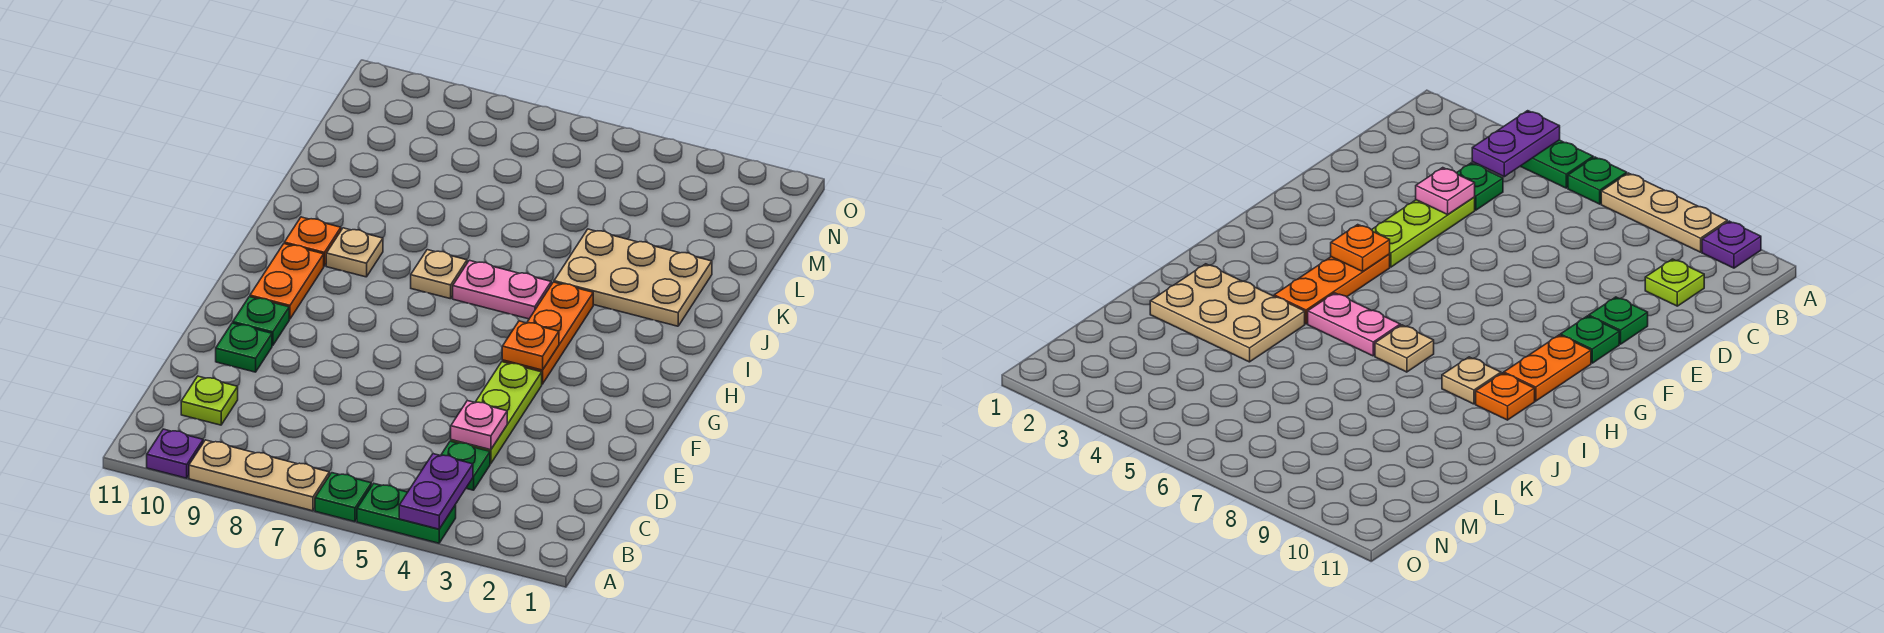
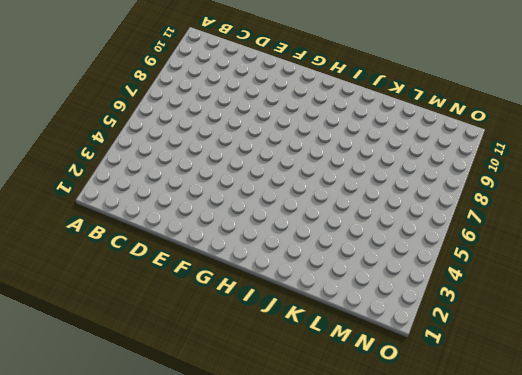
none -> green 1x2 plate [357,484,456,543]
none -> green 1x1 plate [315,473,371,522]
none -> tan 1x3 plate [189,440,329,511]

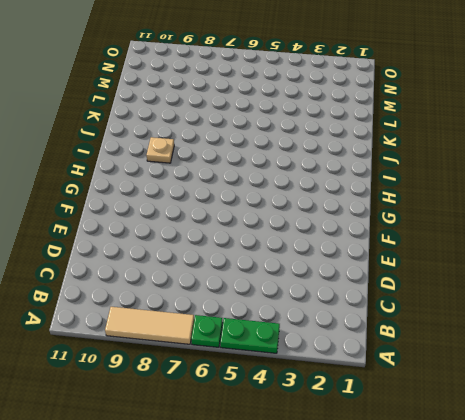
tan 1x3 tile [105,307,194,344] -> tan 1x3 plate [189,440,329,511]
none -> purple 1x1 plate [147,429,203,478]
none -> green 1x1 plate [441,441,490,490]
none -> lime 1x1 plate [181,376,238,425]

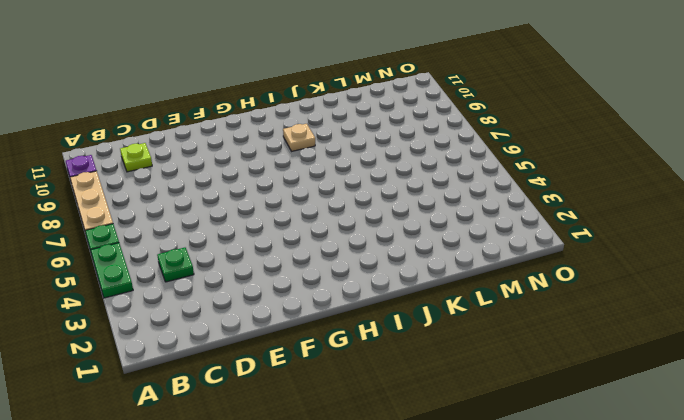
none -> lime 1x3 plate [451,362,542,464]
none -> green 1x1 plate [216,323,272,372]
none -> green 1x1 plate [233,297,289,346]

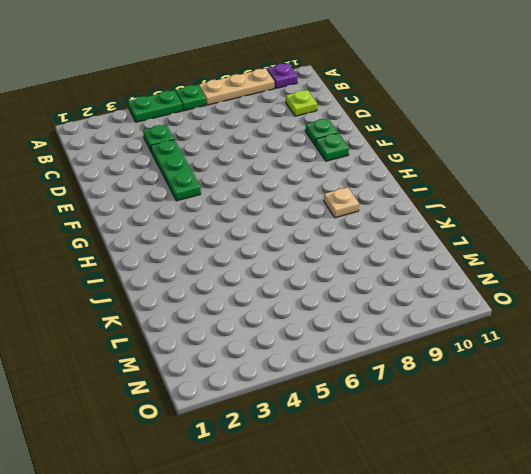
green 1x3 plate [151,139,201,201] -> lime 1x3 plate [451,362,542,464]
none -> orange 1x3 plate [502,282,593,384]
none -> orange 1x2 plate [250,244,324,319]
none -> pink 1x2 plate [453,260,551,319]

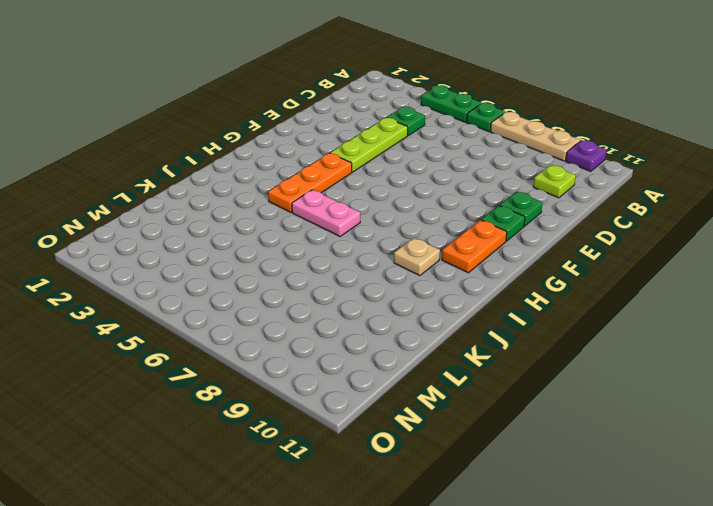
none -> tan 1x1 plate [411,250,467,299]
none -> orange 1x1 plate [284,217,341,266]
none -> tan 2x3 plate [554,229,712,326]

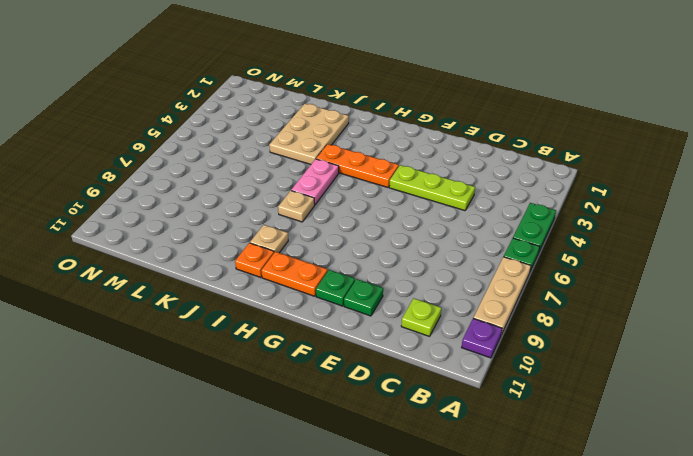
none -> green 1x1 plate [441,441,490,490]
none -> purple 1x2 plate [399,454,473,529]
none -> pink 1x1 plate [451,401,507,450]

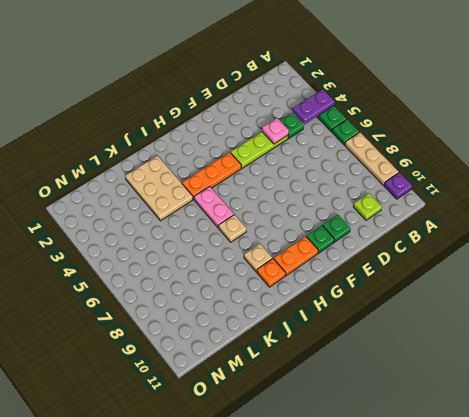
none -> orange 1x1 plate [502,321,559,370]

